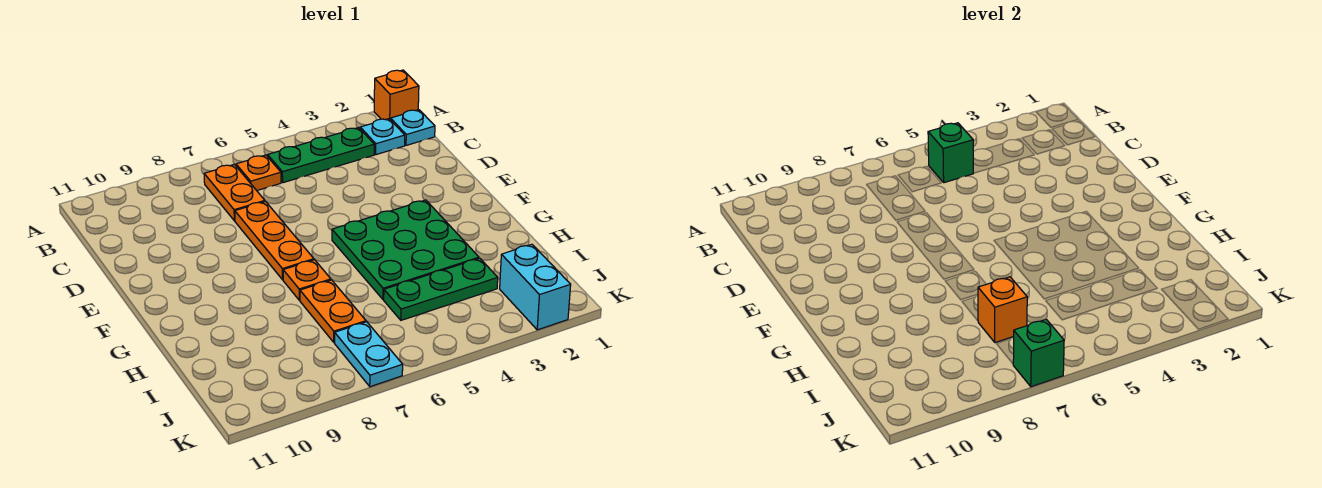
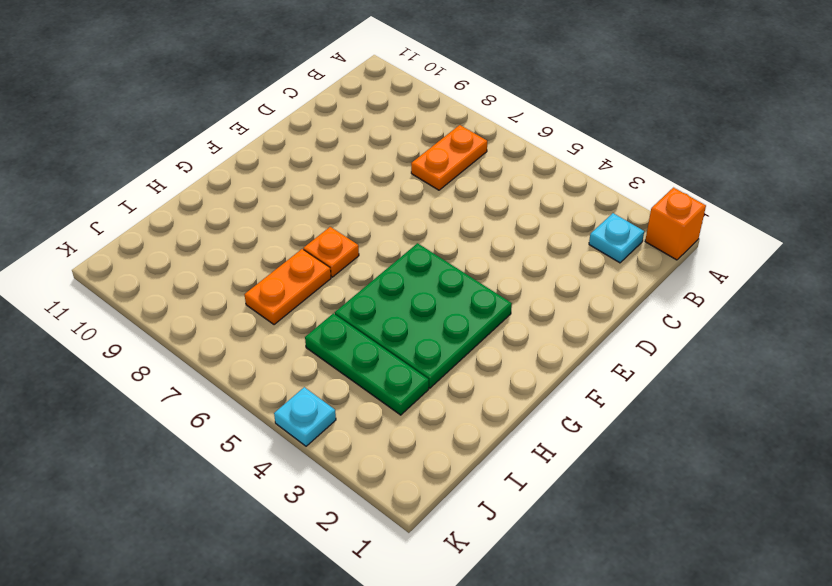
cyan 1x1 plate [274,387,336,446] -> cyan 1x1 plate moved to [391,110,435,145]
none -> green 1x3 plate [268,128,374,183]
none -> orange 1x1 plate [236,155,281,191]
none -> orange 1x3 plate [235,201,314,280]

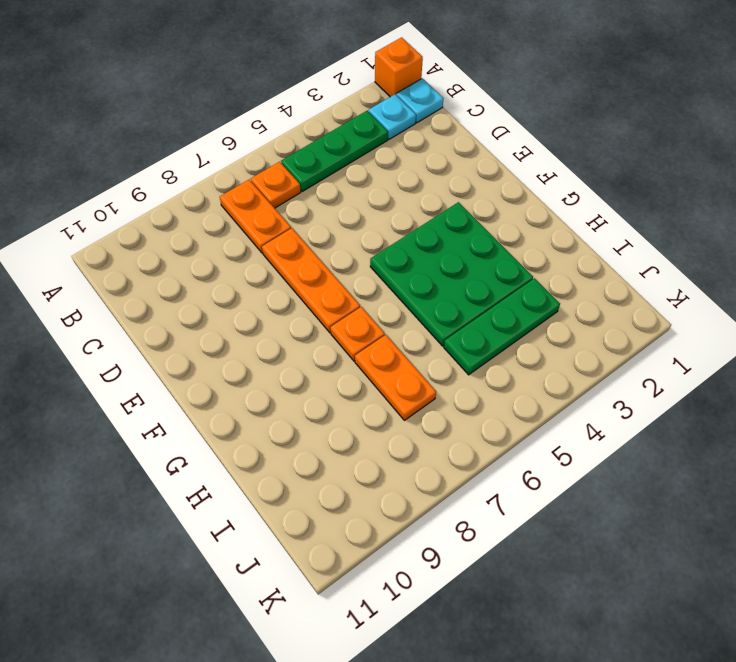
none -> cyan 1x2 brick [500,244,571,330]
none -> cyan 1x2 plate [335,322,403,387]
none -> green 1x1 brick [928,123,973,183]

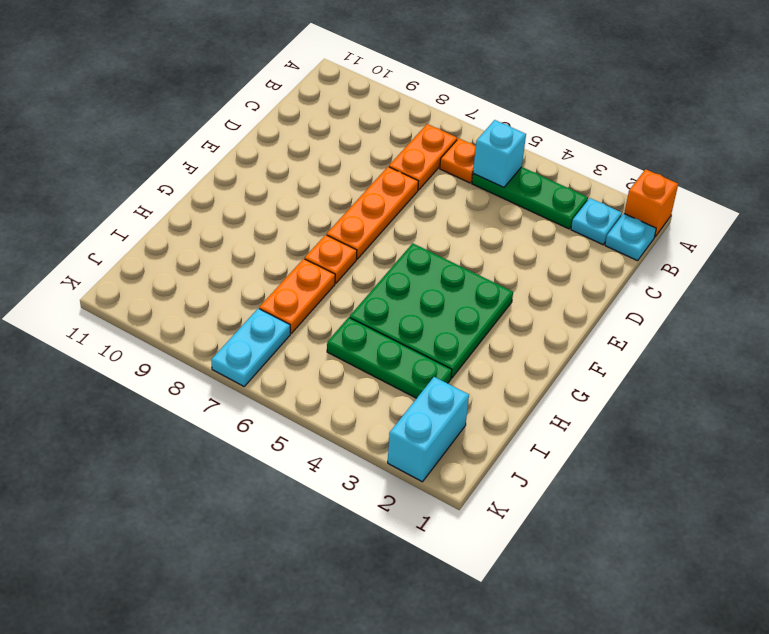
cyan 1x1 brick [473,120,526,187] -> green 1x1 brick [928,123,973,183]
none -> orange 1x1 brick [978,277,1027,343]
none -> green 1x1 brick [1013,319,1064,387]

